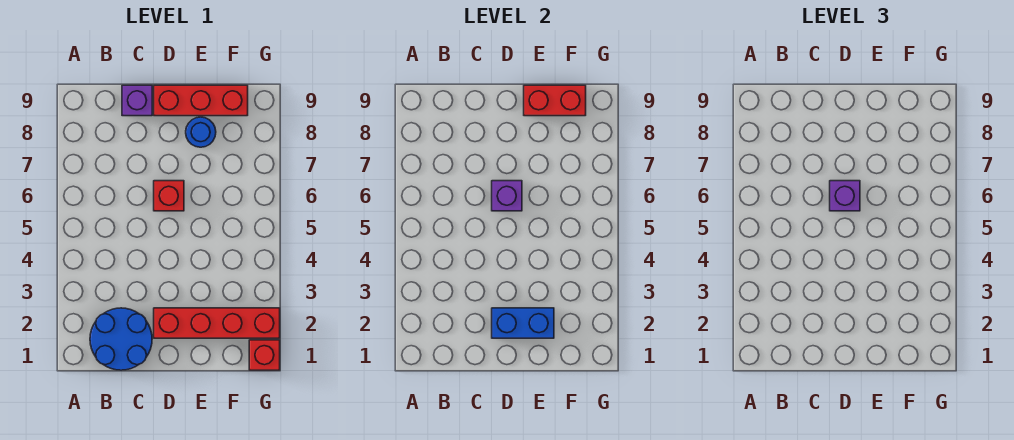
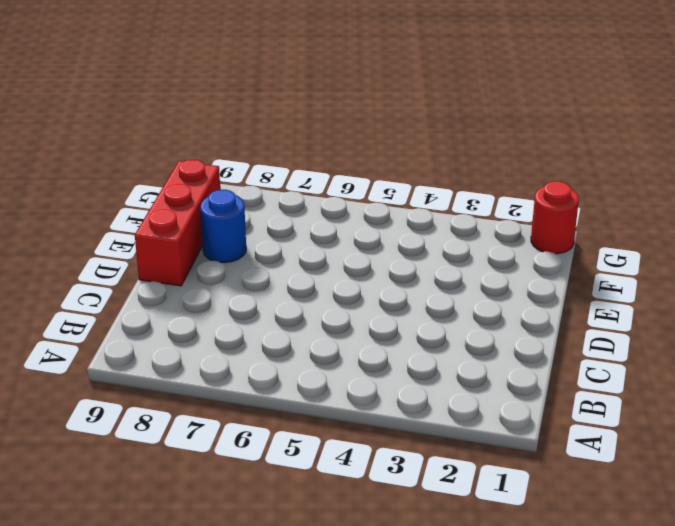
red 1x1 round brick [531,181,579,254] -> red 1x1 brick [249,340,280,370]
none -> blue 2x2 round brick [90,308,152,370]
none -> purple 1x1 brick [122,85,152,116]

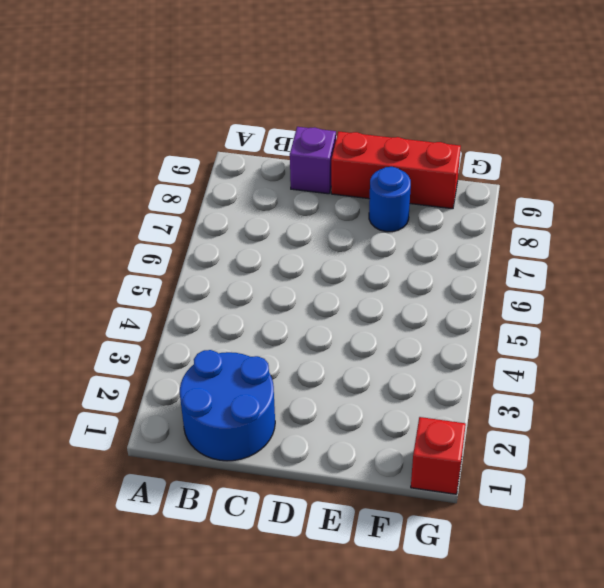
none -> red 1x4 brick [154,308,280,338]
none -> red 1x1 brick [154,181,184,211]

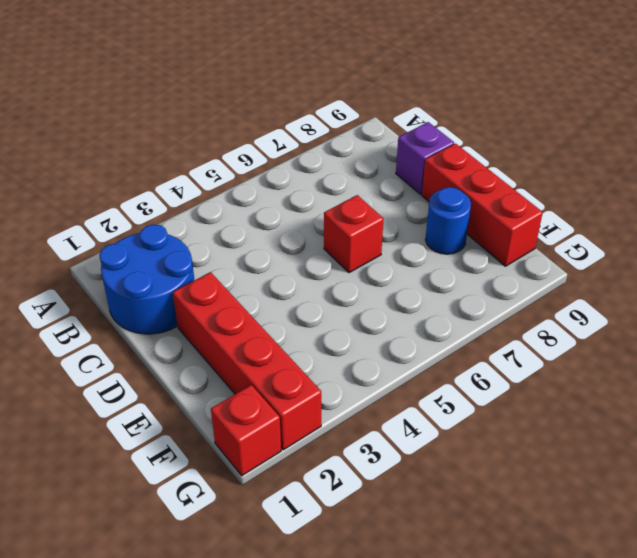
none -> blue 1x2 brick [492,308,554,338]
none -> purple 1x1 brick [492,181,522,211]

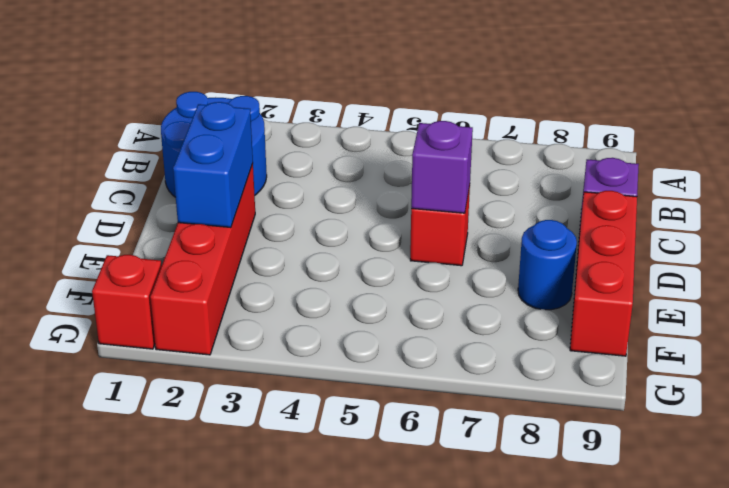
none -> red 1x2 brick [524,85,586,116]
none -> purple 1x1 brick [830,181,860,211]

